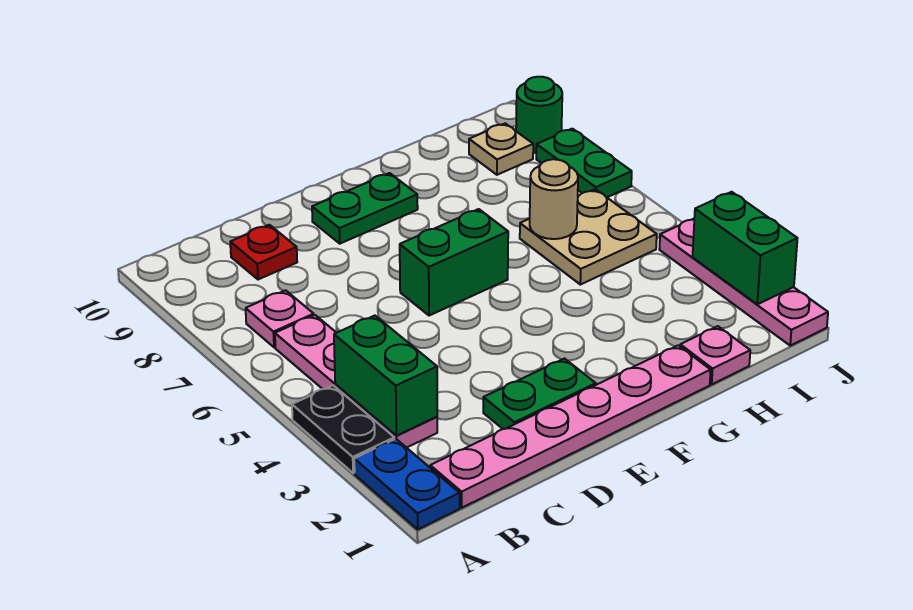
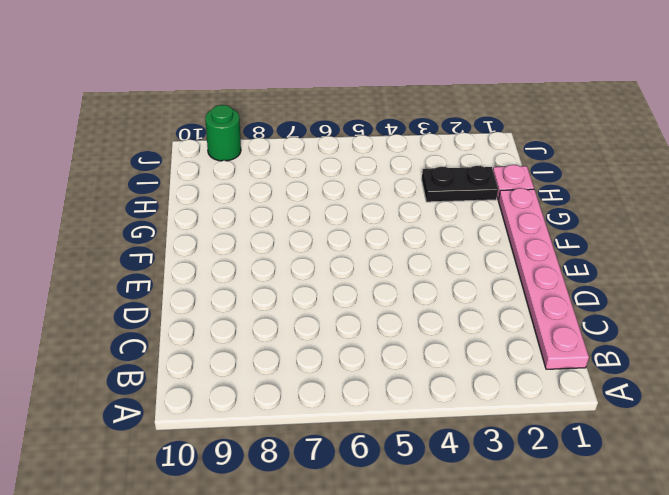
black 1x2 plate [422,166,498,202] -> black 1x2 plate moved to [292,385,394,473]
none -> blue 1x2 plate [354,439,460,529]
none -> pink 1x4 plate [275,315,437,448]
none -> pink 1x1 plate [246,290,314,347]

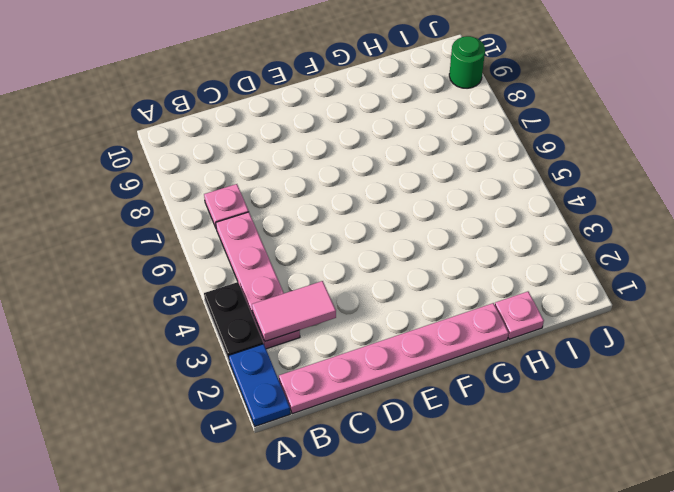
pink 1x2 tile [252,281,336,341] -> green 1x2 brick [334,316,437,436]
none -> red 1x1 plate [230,225,297,280]
none -> green 1x2 plate [483,359,596,429]
none -> green 1x2 brick [400,209,508,316]

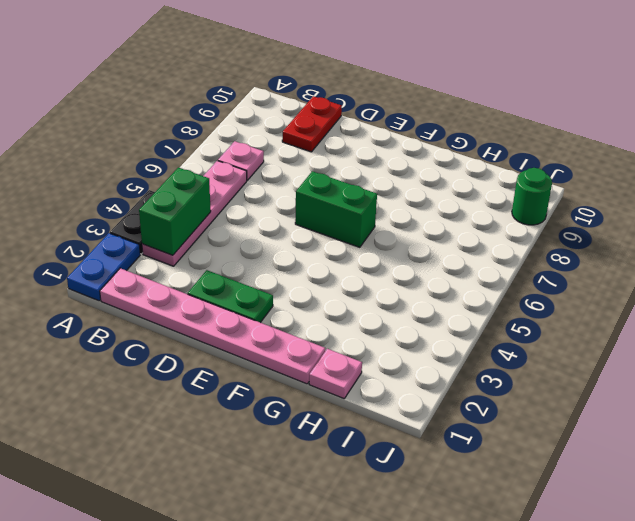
red 1x2 plate [282,96,342,152] -> red 1x1 plate [230,225,297,280]
none -> green 1x2 plate [312,173,418,244]
none -> tan 2x2 plate [520,189,657,285]
none -> tan 1x1 plate [469,123,533,175]

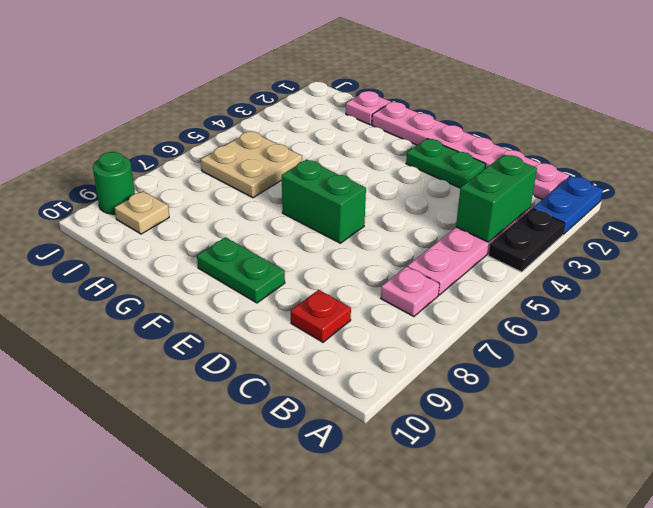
none -> pink 1x4 plate [659,219,828,346]
none -> green 1x2 plate [536,129,632,197]
none -> tan 1x1 round brick [530,159,578,239]

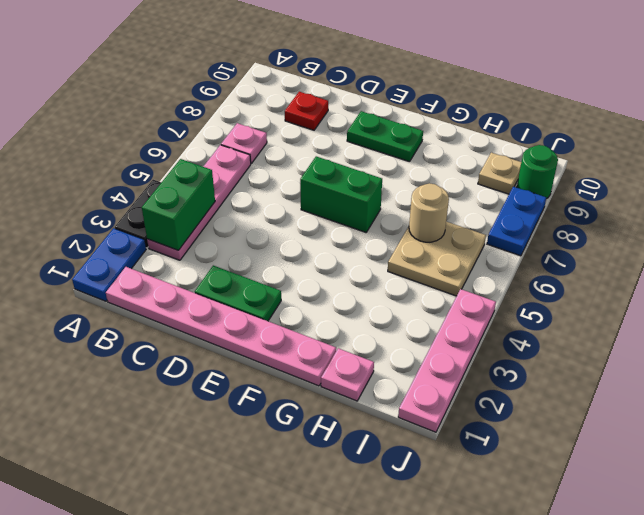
blue 1x2 plate [487,187,546,256] -> green 1x2 plate [536,129,632,197]
none -> green 1x2 brick [693,192,797,304]

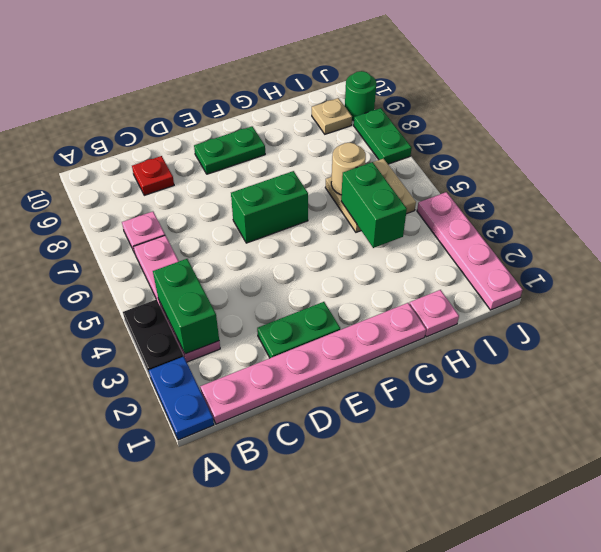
green 1x2 brick [341,162,407,248] -> green 1x2 brick moved to [693,192,797,304]

